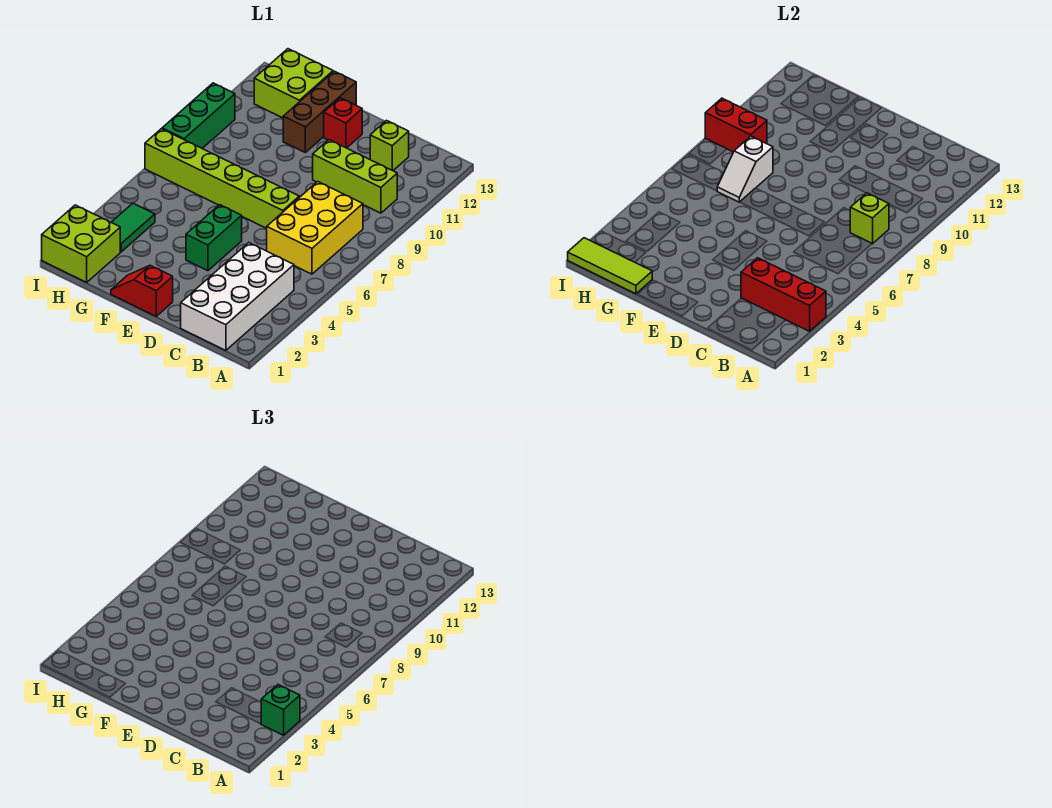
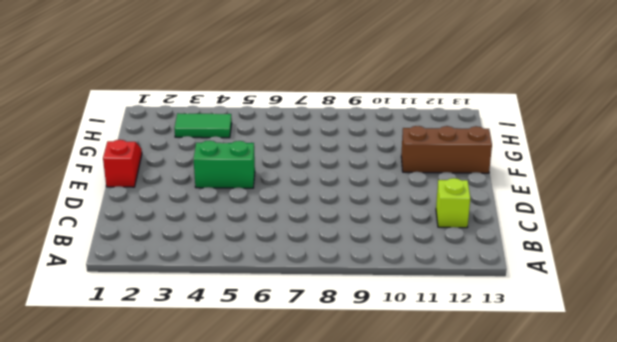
none -> white 2x4 brick [181,243,294,350]
none -> yellow 2x3 brick [267,182,363,274]
none -> lime 1x3 brick [313,140,397,213]

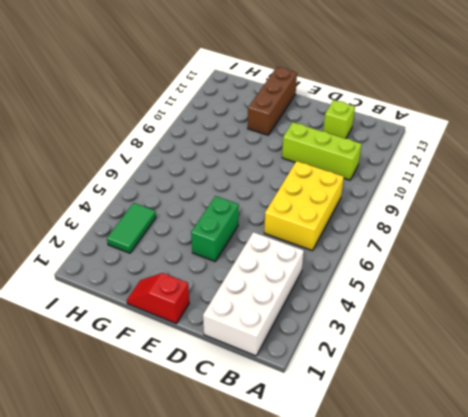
none -> lime 1x6 brick [145,129,299,228]
none -> red 1x1 brick [324,98,362,148]
none -> lime 2x2 brick [254,49,333,118]

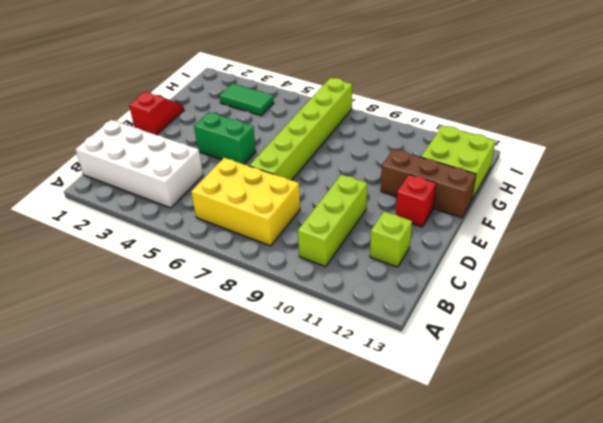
none -> lime 2x2 brick [42,205,120,282]
none -> green 1x3 brick [162,83,235,148]
none -> red 1x3 brick [741,258,826,331]

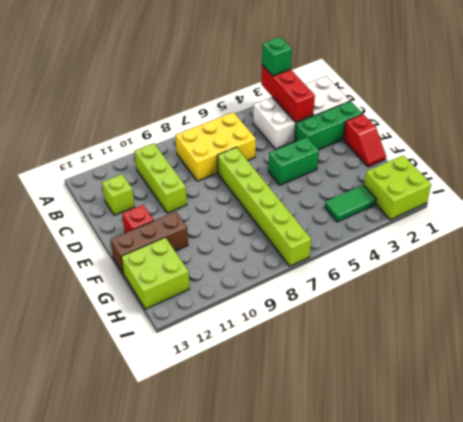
green 1x3 brick [294,101,362,150] -> green 1x3 brick moved to [162,83,235,148]
none -> lime 1x1 brick [850,193,889,244]
none -> lime 1x3 tile [568,238,652,294]
none -> white 1x2 slope [717,136,773,202]

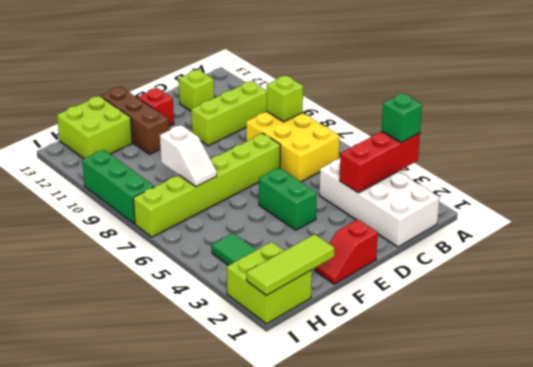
none -> red 1x2 brick [705,98,767,152]

